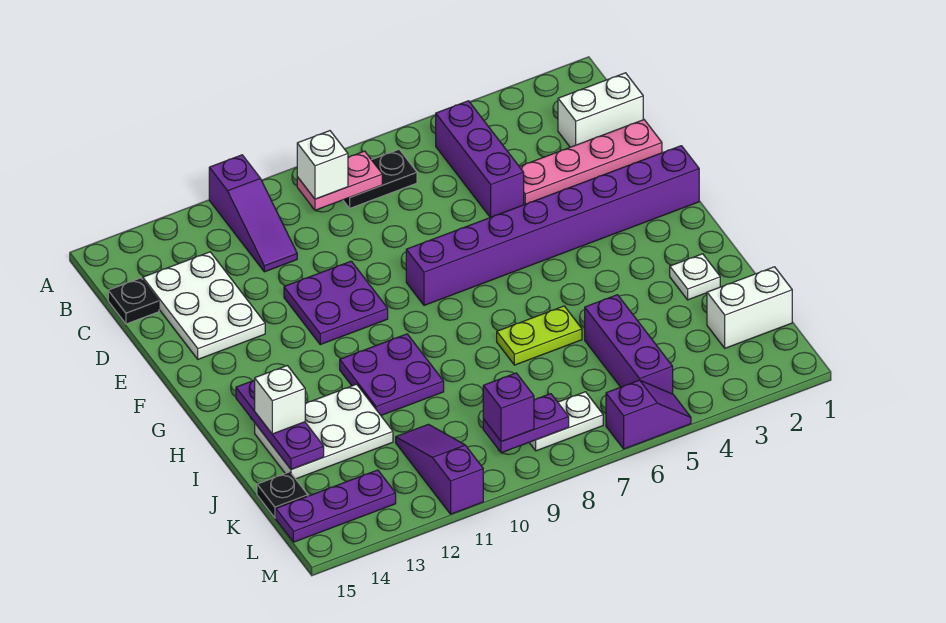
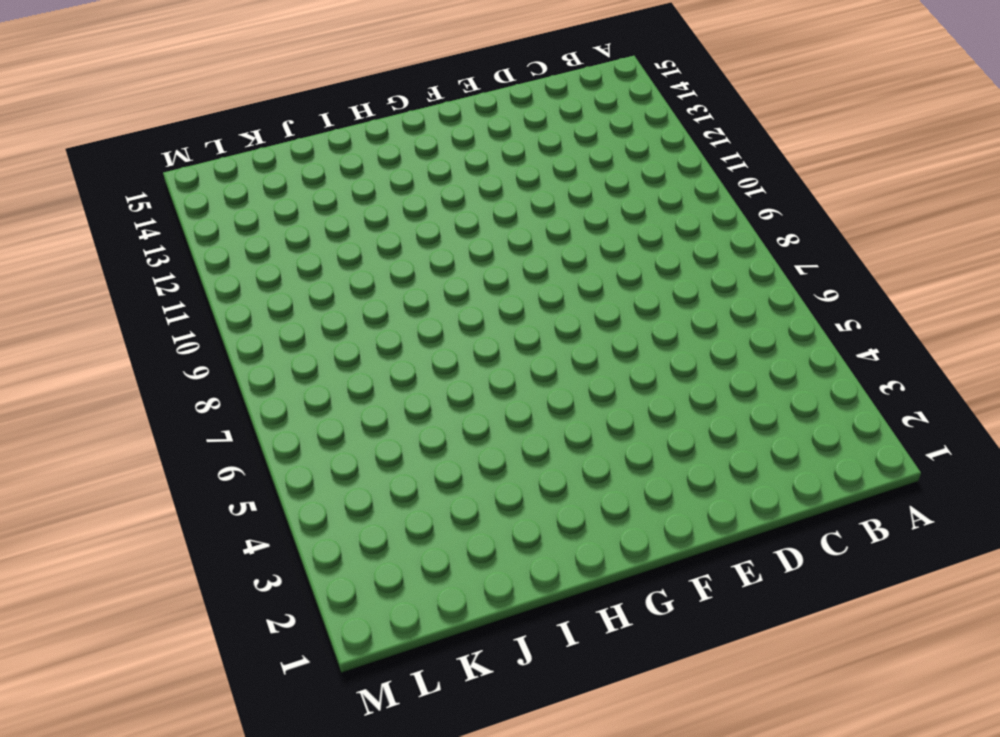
none -> purple 1x3 slope [209,155,297,272]
none -> purple 1x3 brick [436,101,524,217]
none -> black 1x2 plate [343,150,417,208]

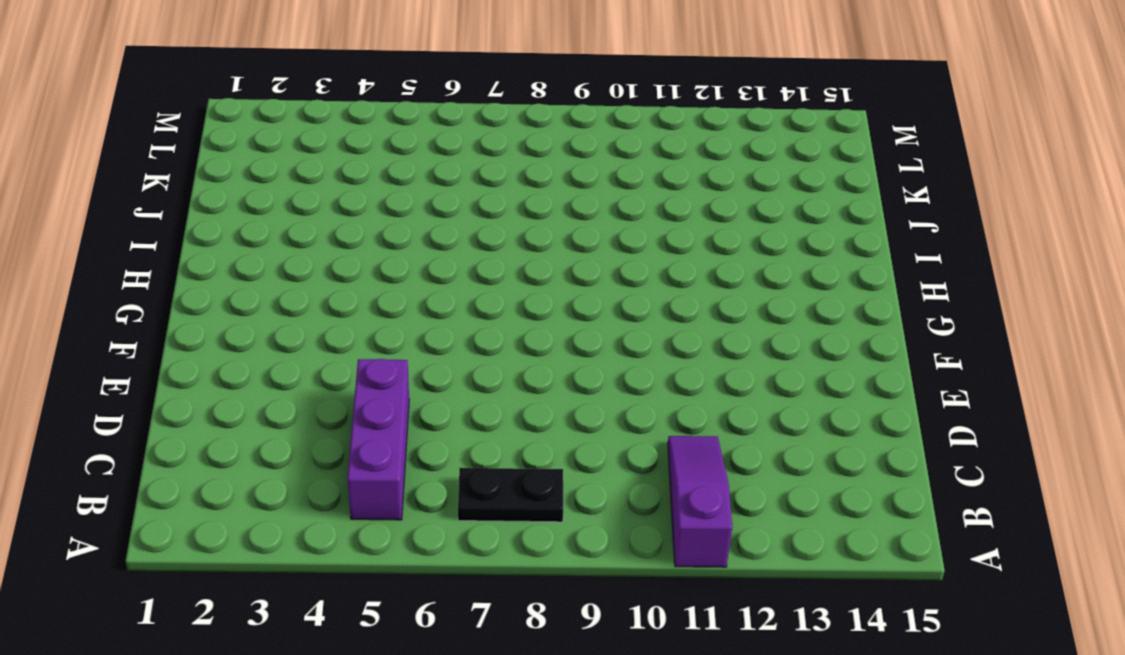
none -> white 1x2 brick [558,73,643,147]
none -> white 2x3 plate [143,252,265,359]
none -> black 1x1 plate [108,278,159,324]

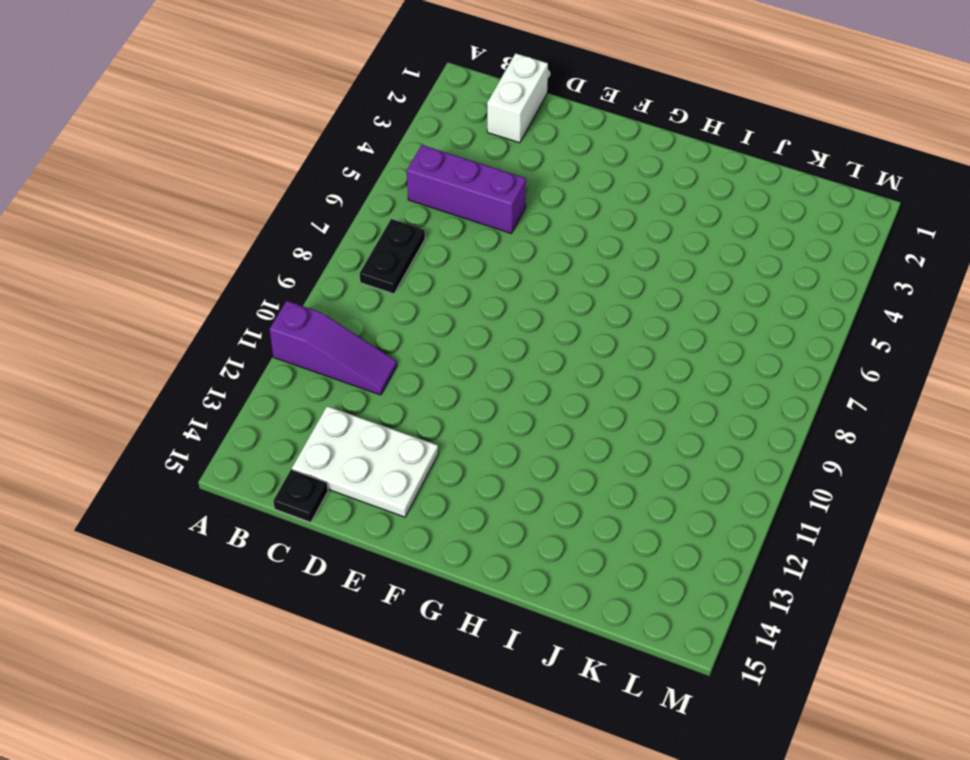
none -> pink 1x4 plate [519,120,662,204]
none -> purple 2x2 plate [284,261,388,345]
none -> purple 1x8 brick [406,146,699,305]

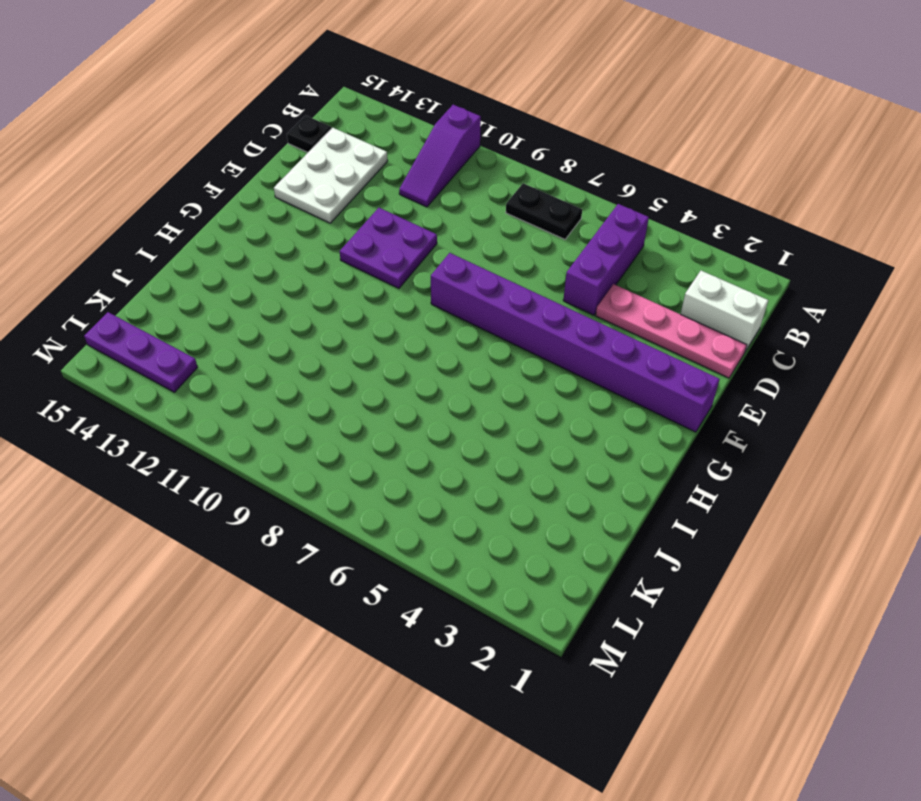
none -> purple 2x2 plate [340,334,444,415]
none -> white 1x1 plate [670,254,720,300]
none -> lime 1x2 plate [497,306,582,365]

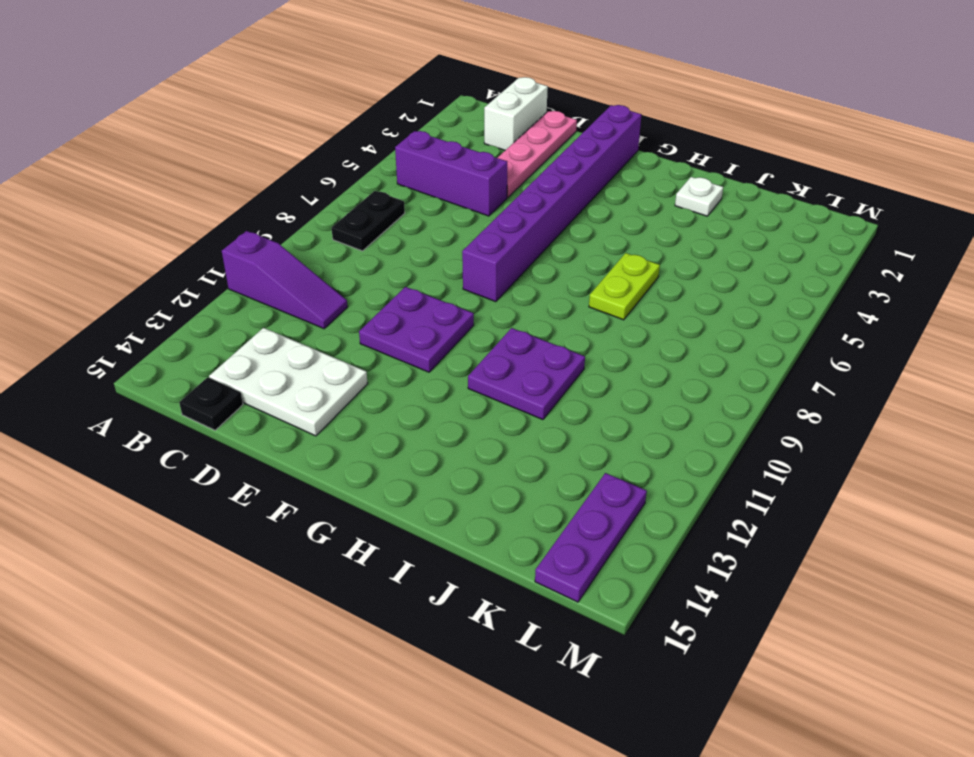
none -> white 2x3 plate [255,384,393,479]
none -> purple 1x3 brick [585,295,673,394]
none -> white 1x2 brick [707,267,792,348]

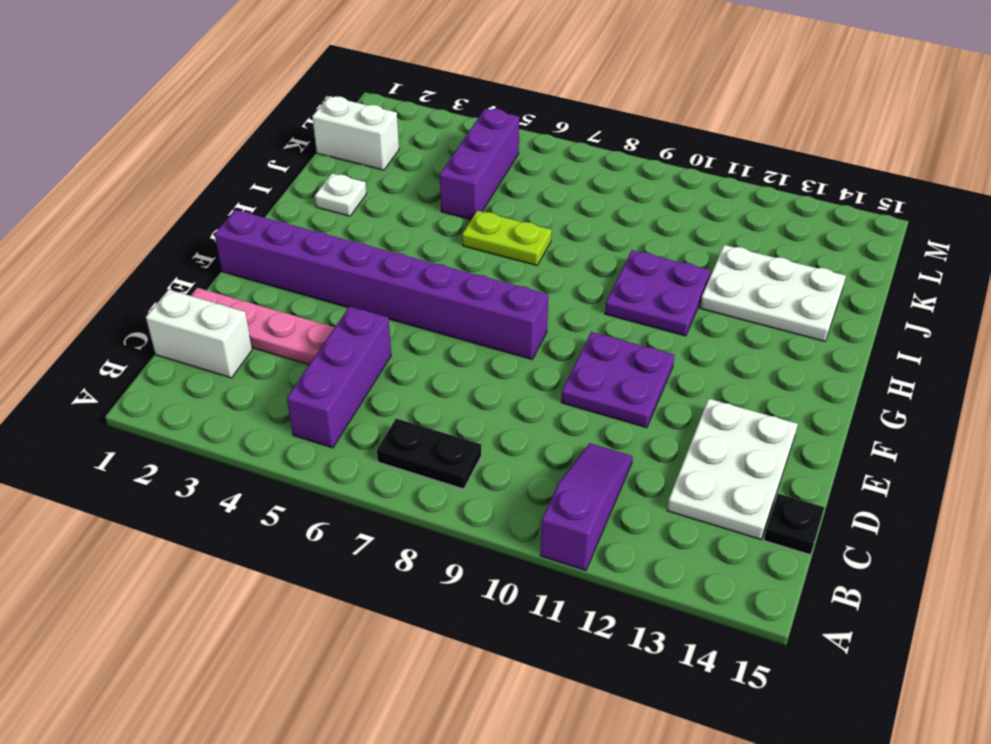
none -> purple 1x3 slope [396,424,483,514]
none -> black 1x1 plate [257,472,308,518]
none -> white 1x2 plate [529,392,603,451]

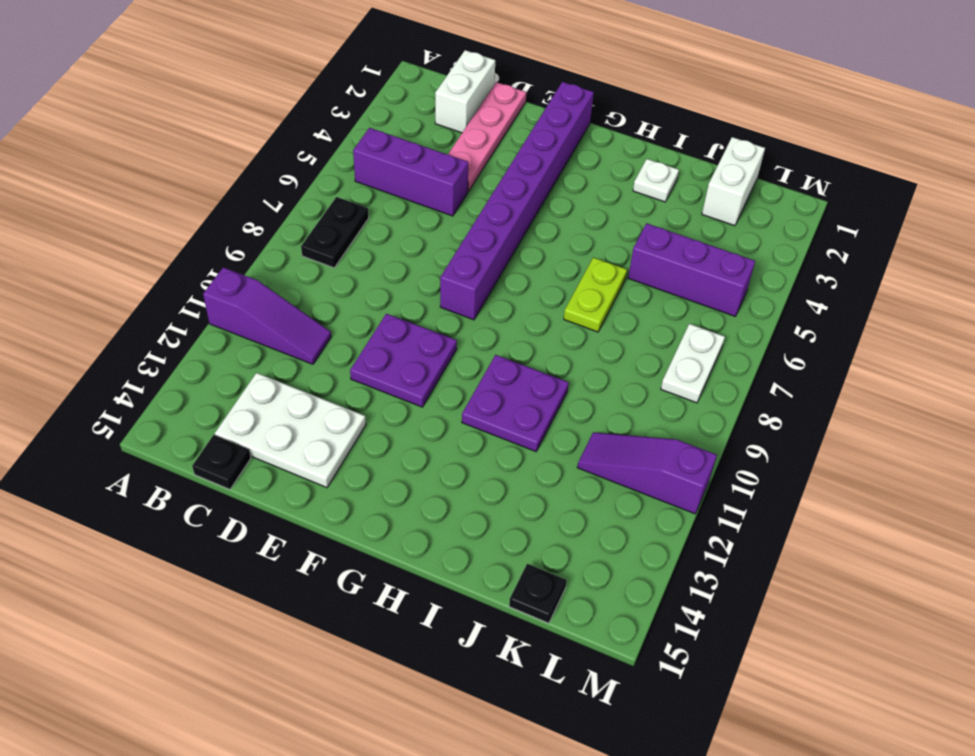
none -> white 2x3 plate [255,384,393,479]
none -> purple 1x3 plate [276,470,396,542]
none -> purple 1x2 slope [606,380,691,449]

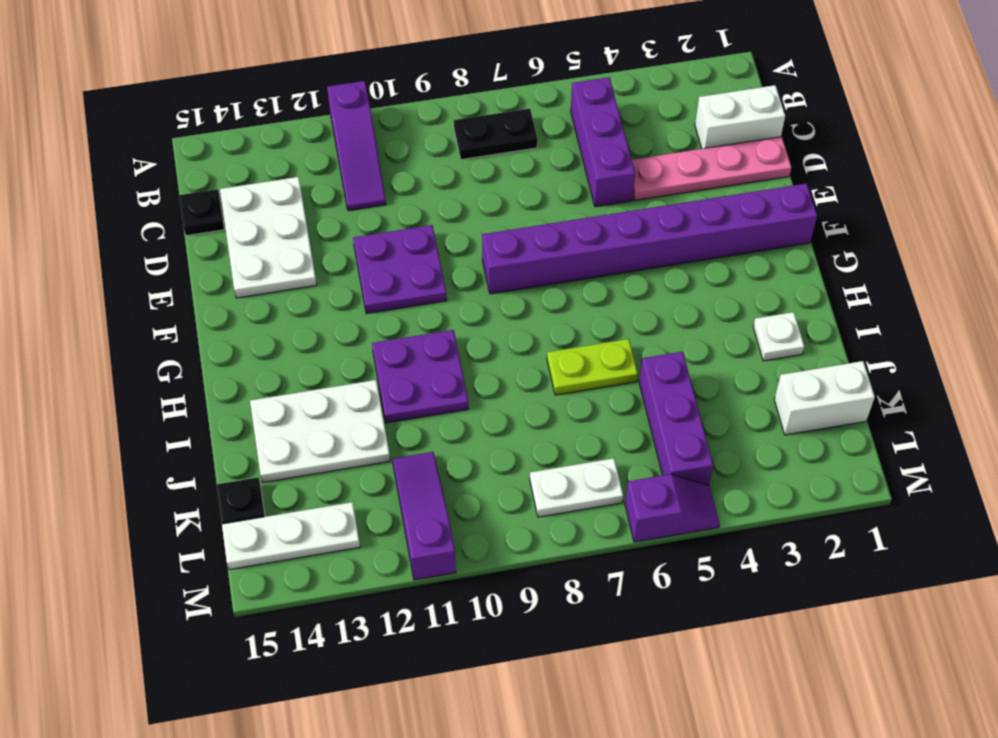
white 1x3 plate [222,502,360,570] -> purple 1x3 plate [276,470,396,542]
none -> pink 1x2 plate [297,151,382,210]
none -> purple 1x3 plate [236,380,324,470]
none -> purple 1x2 plate [483,394,569,453]

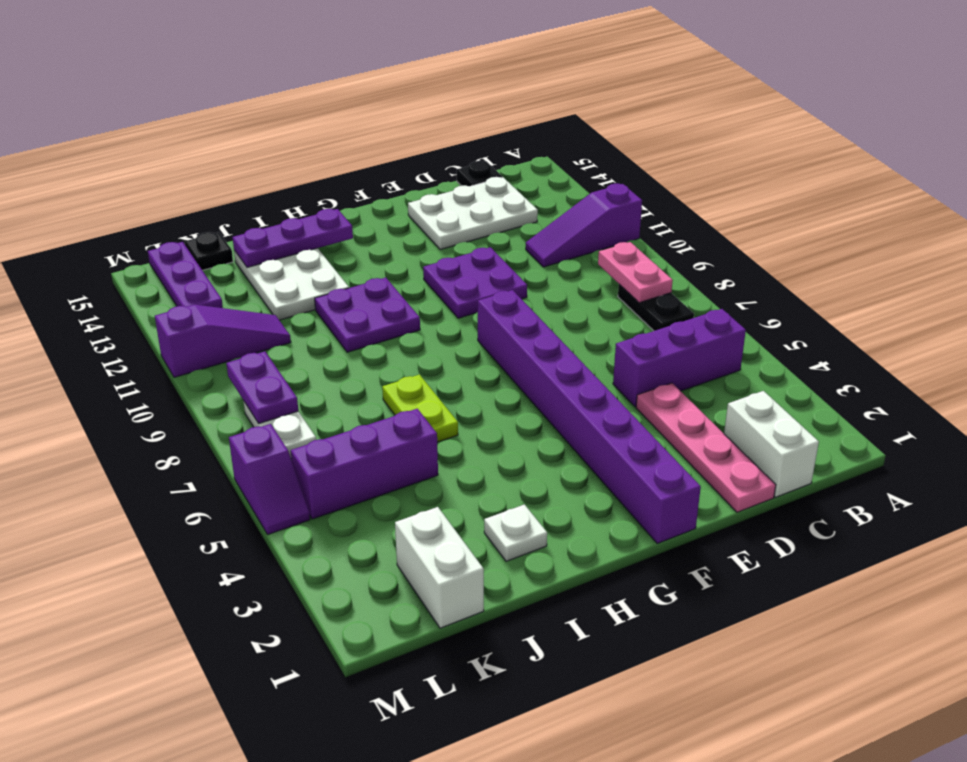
none -> white 1x1 brick [297,131,348,199]
none -> white 1x1 brick [255,366,305,434]
none -> purple 1x1 brick [483,373,534,442]

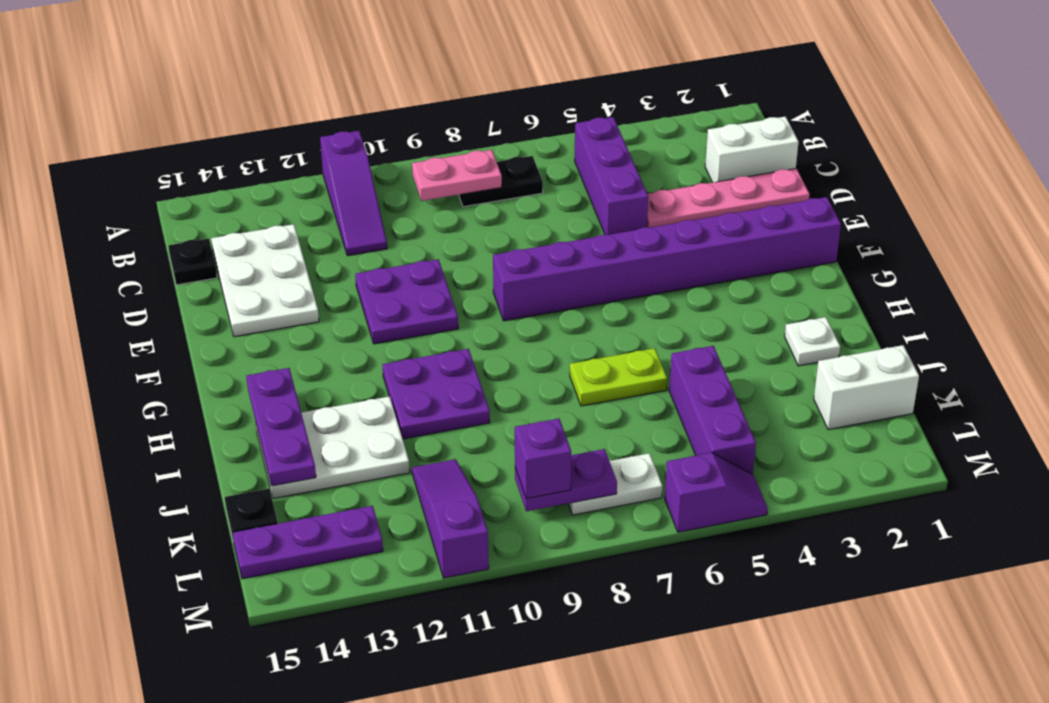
none -> white 1x1 brick [297,131,348,199]
none -> white 1x1 brick [255,366,305,434]

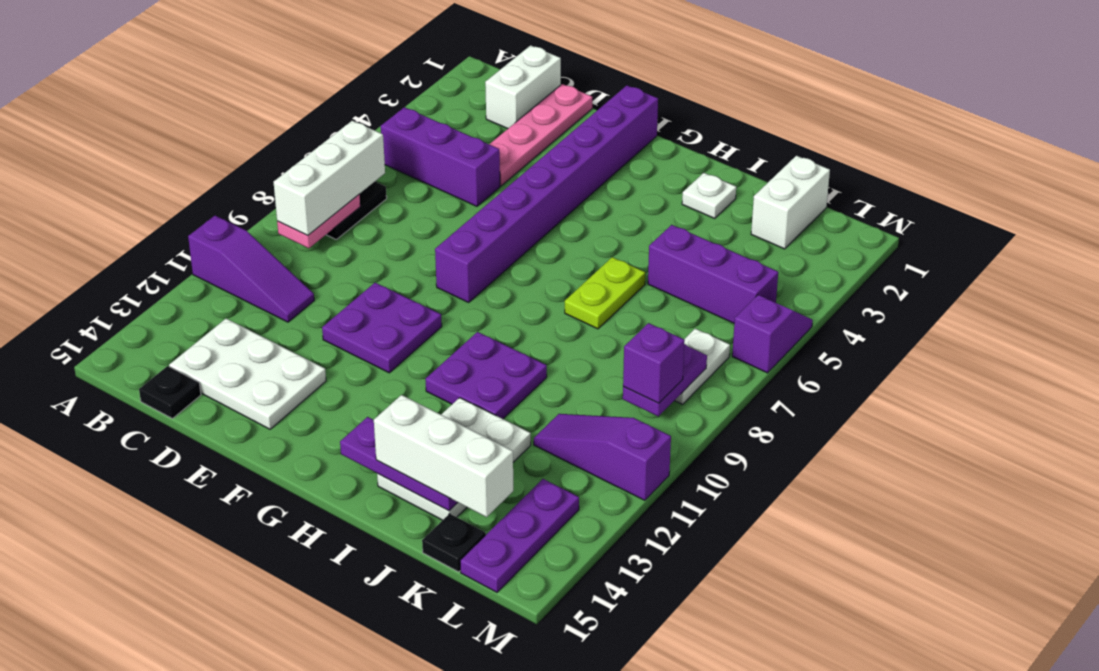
white 1x3 brick [274,121,385,236] -> white 1x1 brick [297,131,348,199]
white 1x3 brick [374,395,513,517] -> white 1x1 brick [255,366,305,434]

